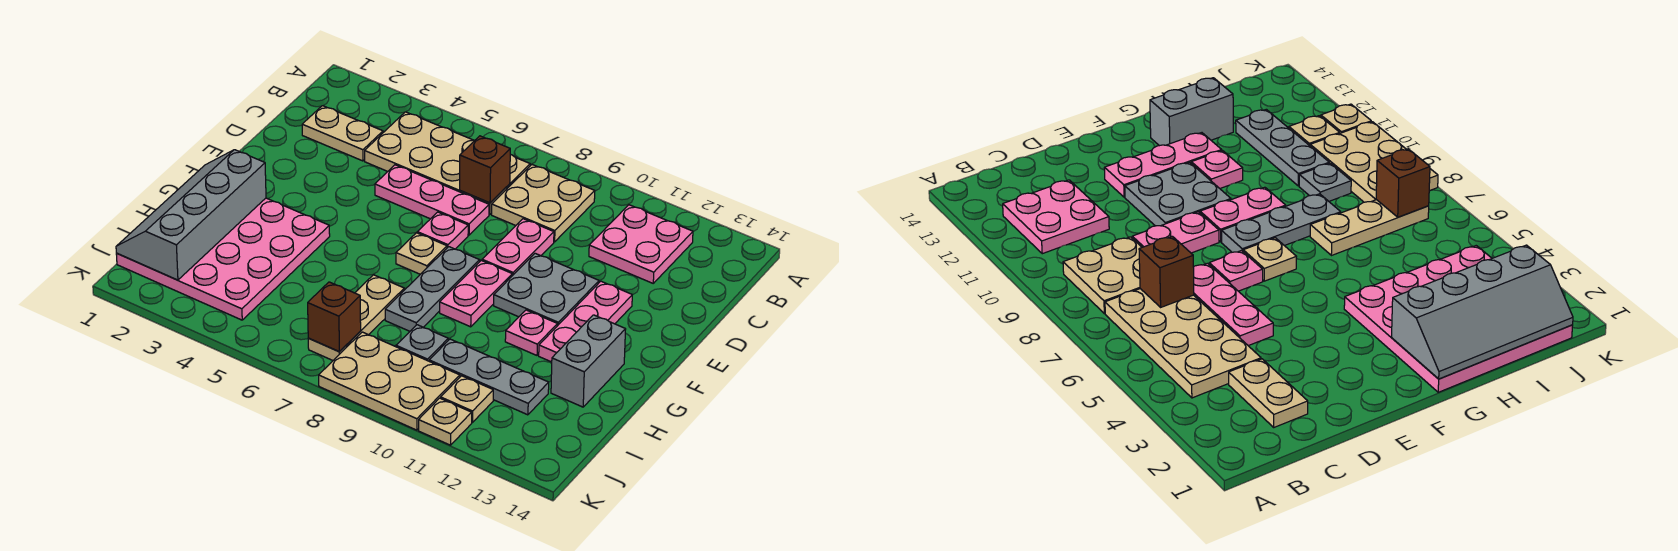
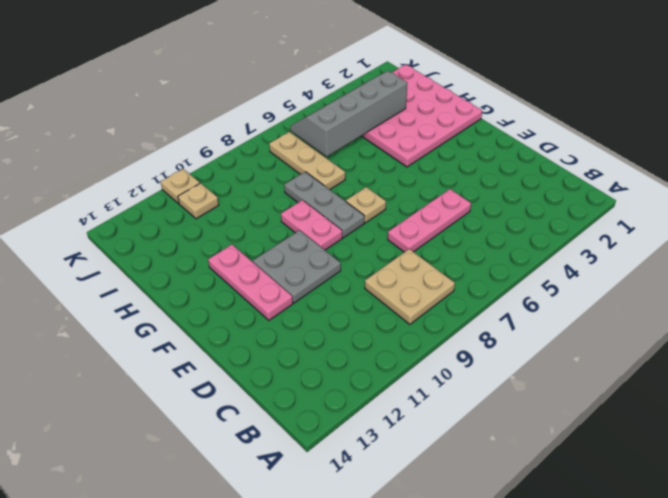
grey 2x4 slope [290,71,407,156] -> grey 2x4 slope turned to [116,150,266,280]
none -> tan 2x4 plate [365,112,530,215]
none -> pink 2x2 plate [589,205,693,283]
none -> tan 1x2 plate [302,106,383,161]

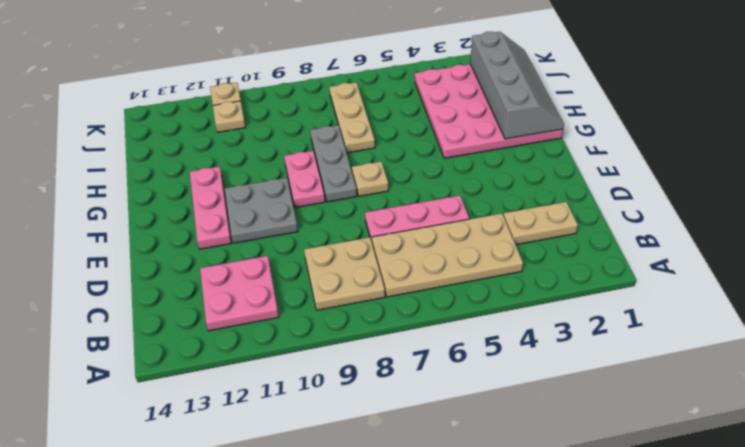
none -> pink 1x2 plate [482,219,554,276]
none -> pink 1x1 plate [417,212,468,249]
none -> pink 1x1 plate [505,310,557,355]

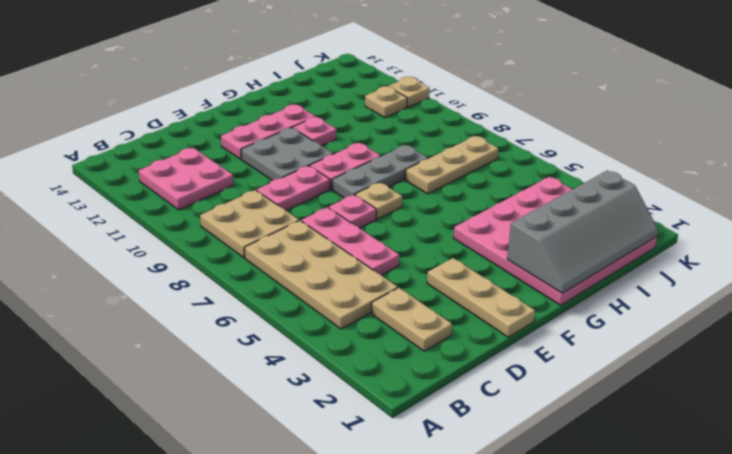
tan 1x3 plate [427,258,535,337] -> none
none -> grey 1x2 brick [551,315,626,407]
none -> grey 1x1 plate [396,325,448,361]
none -> grey 1x3 plate [429,339,549,415]

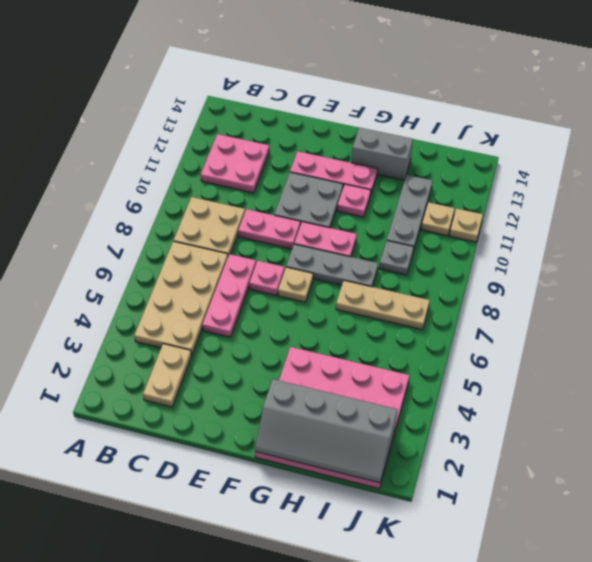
none -> tan 2x3 plate [319,332,460,430]
none -> brown 1x1 brick [460,136,510,203]
none -> brown 1x1 brick [308,282,361,352]

